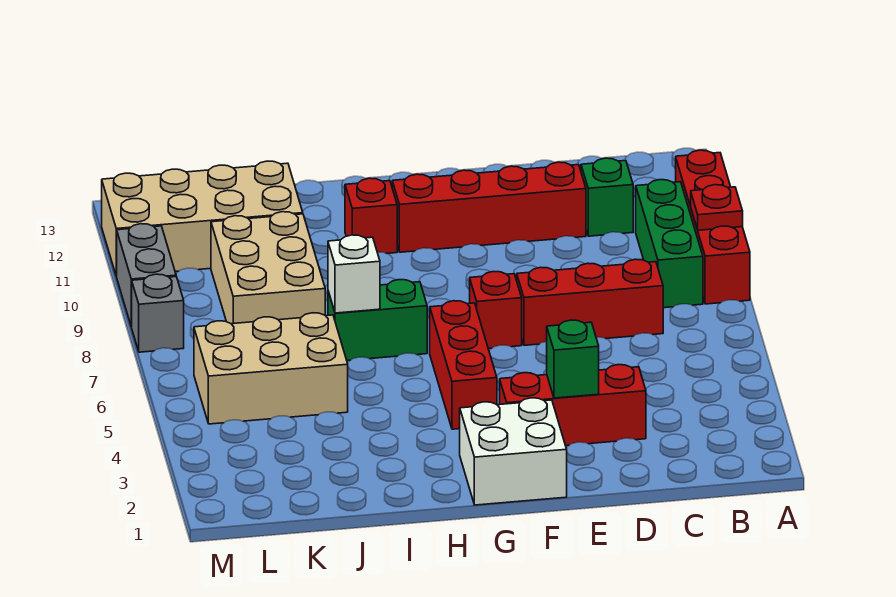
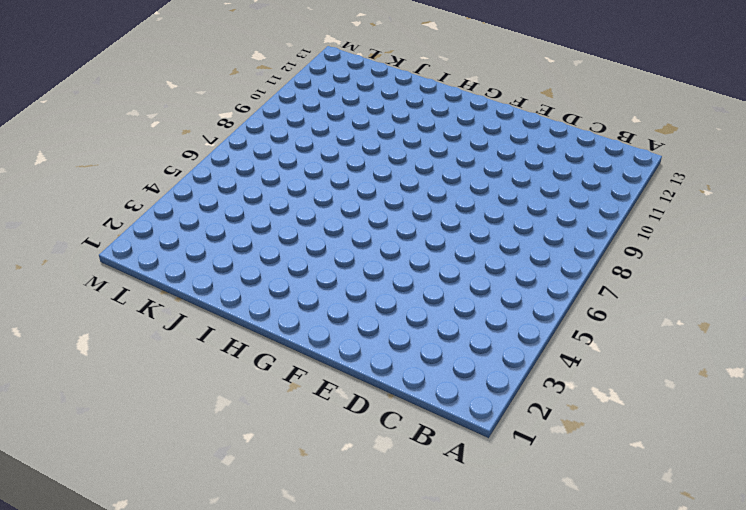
none -> red 1x4 brick [676,150,750,304]
none -> green 1x3 brick [636,180,703,308]
none -> red 1x3 brick [517,259,663,345]

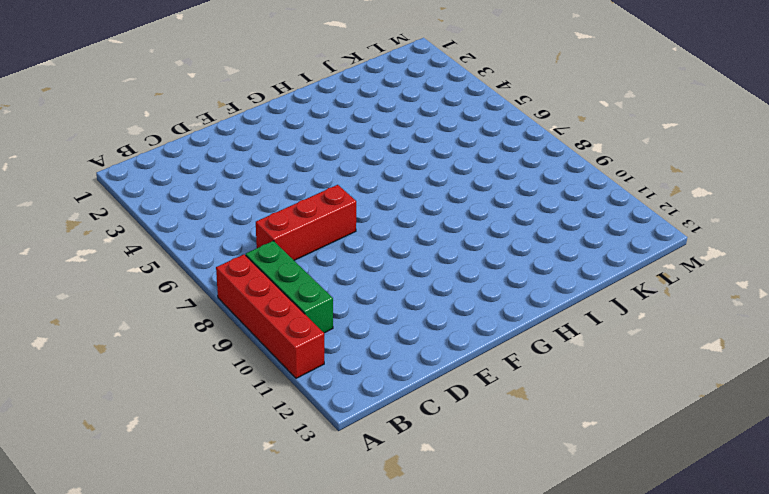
none -> green 1x1 brick [581,158,633,236]
none -> red 1x3 brick [500,365,646,446]
none -> red 1x4 brick [392,162,586,252]

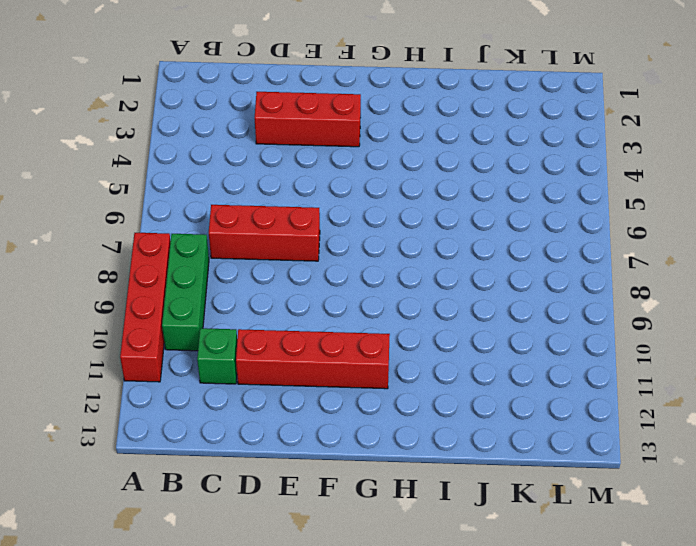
none -> white 2x2 brick [460,398,567,505]
none -> red 1x1 brick [470,272,522,348]
none -> red 1x3 brick [430,301,497,429]

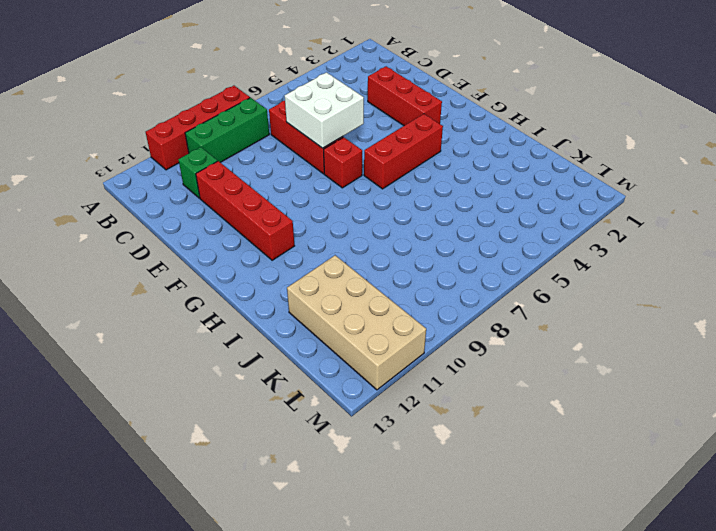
white 2x2 brick [285,72,364,148] -> white 2x2 brick moved to [460,398,567,505]
none -> green 1x2 brick [328,280,427,360]
none -> red 1x1 brick [345,178,397,254]
none -> tan 2x3 brick [194,313,348,424]

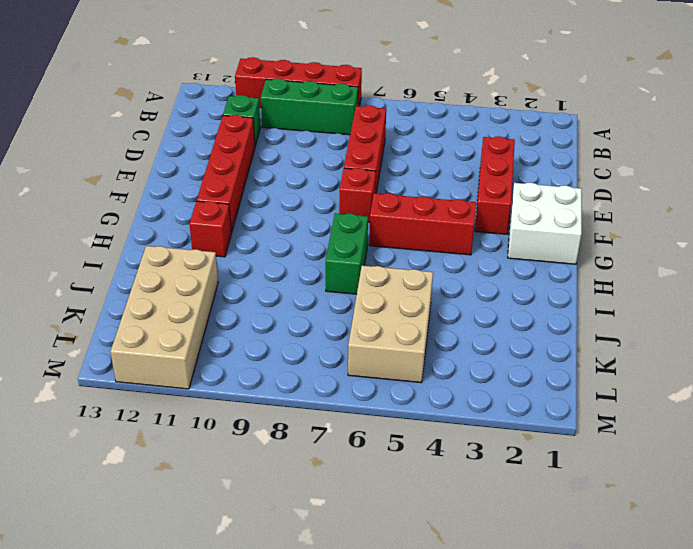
none -> tan 2x3 brick [211,212,325,324]
none -> grey 1x1 brick [132,274,184,352]
none -> grey 1x2 brick [117,224,176,327]

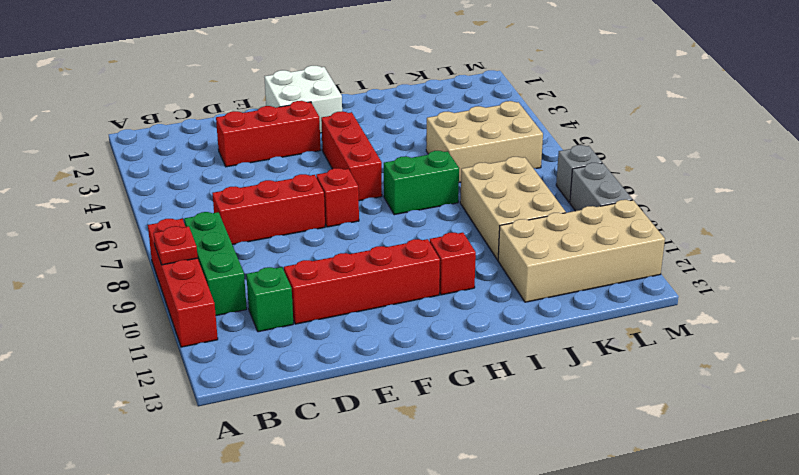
none -> green 1x1 brick [547,320,599,398]
none -> white 1x1 brick [328,235,380,313]

